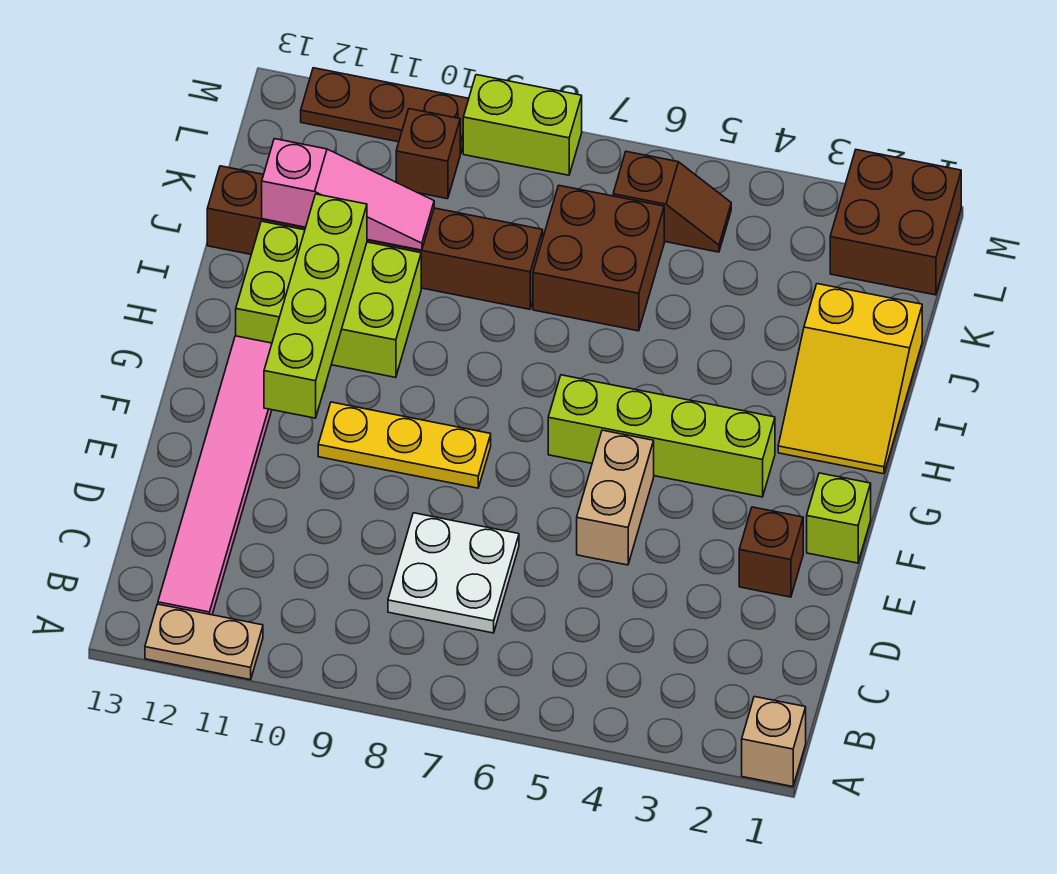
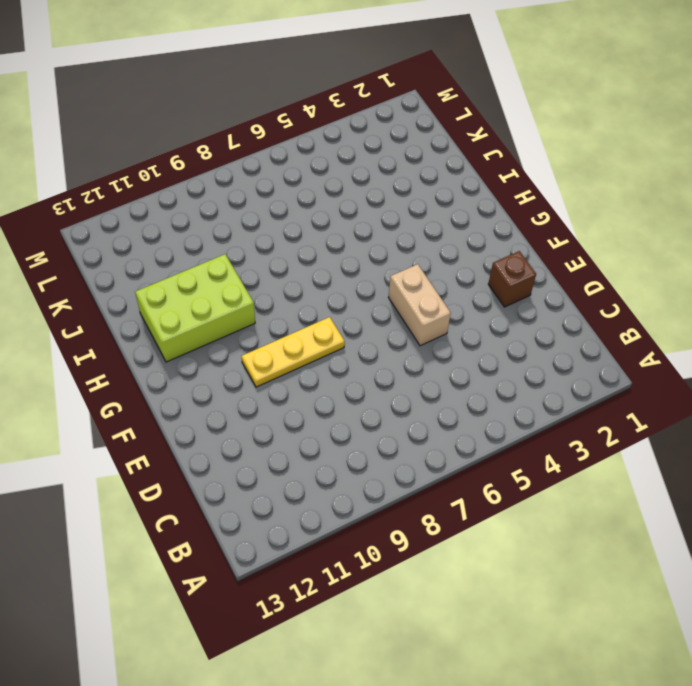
none -> tan 1x1 brick [742,697,806,787]
none -> tan 1x2 plate [145,604,263,680]
none -> pink 1x6 tile [158,336,272,615]

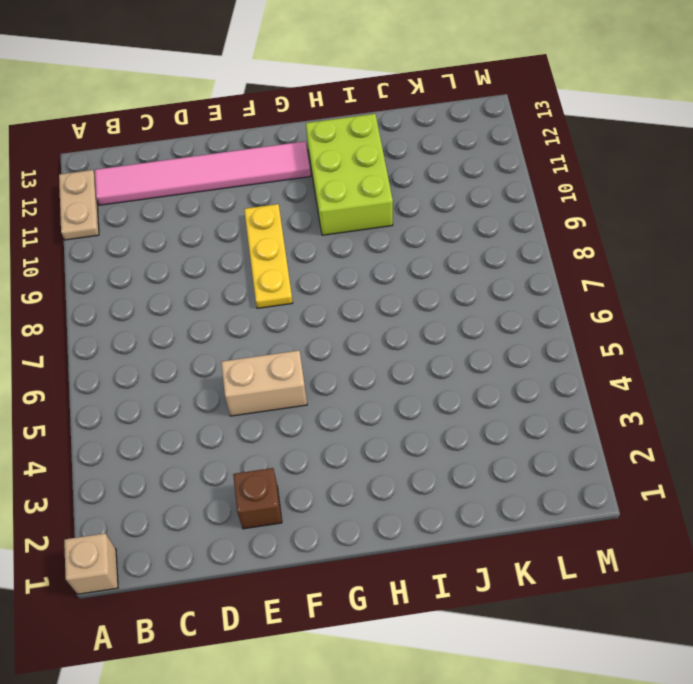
none -> white 2x2 plate [388,513,519,633]
none -> lime 1x1 brick [807,473,871,563]
none -> lime 1x4 brick [548,375,775,497]

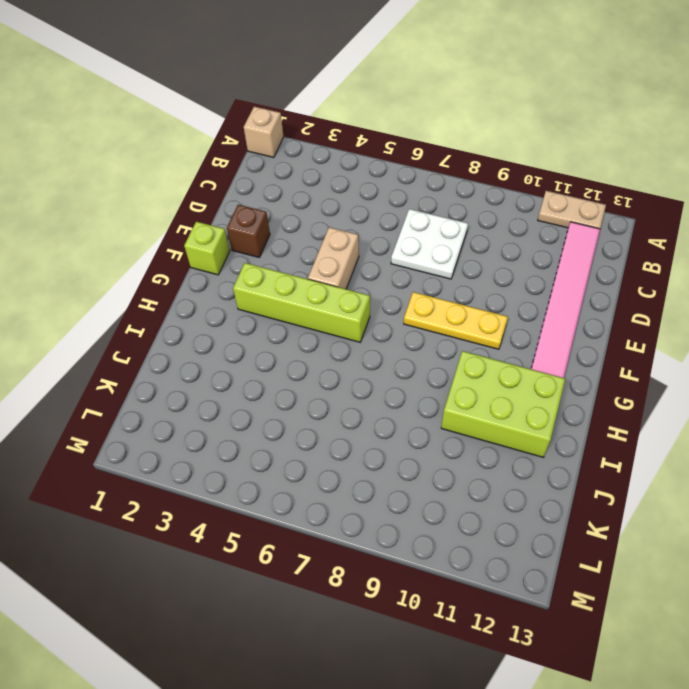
none -> yellow 2x3 slope [778,284,922,474]
none -> brown 2x2 brick [533,185,664,331]
none -> brown 1x6 brick [207,166,543,309]

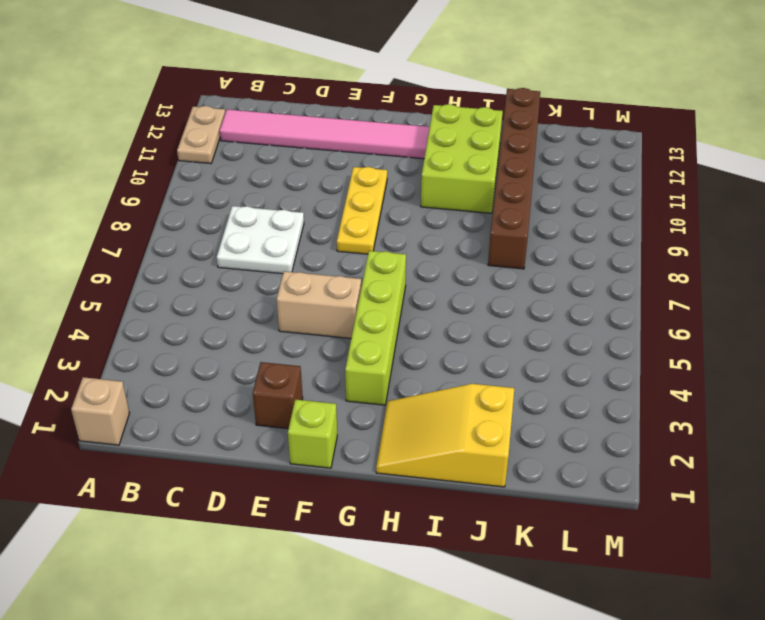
none -> brown 2x2 brick [533,185,664,331]
none -> brown 2x2 brick [830,150,961,295]
none -> brown 1x2 slope [613,151,731,252]

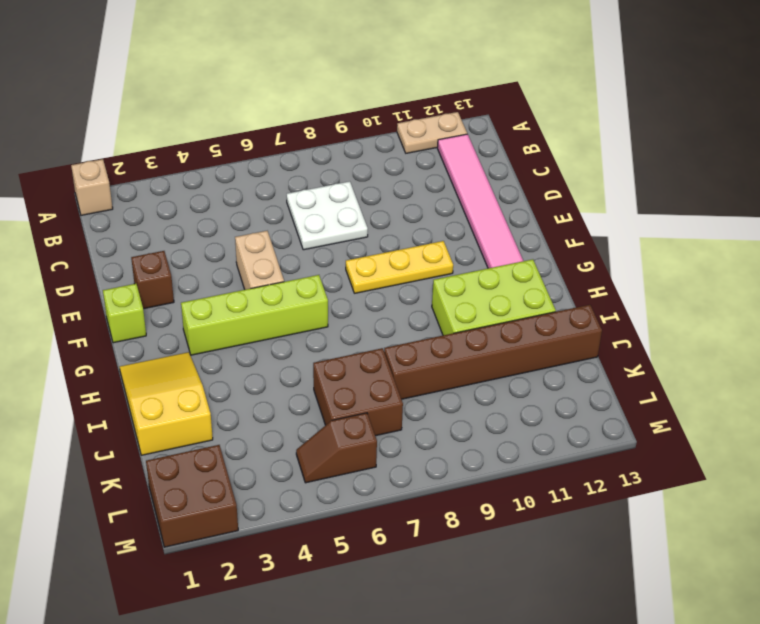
none -> brown 1x1 brick [396,109,460,199]
none -> lime 1x2 brick [463,75,582,175]
none -> brown 1x3 plate [301,68,469,154]

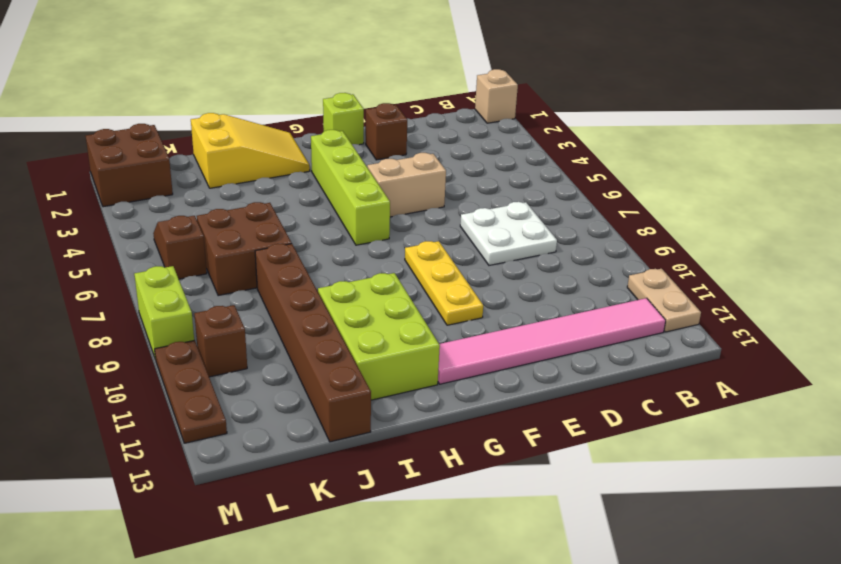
none -> lime 1x4 brick [264,194,367,418]
none -> pink 1x3 slope [262,139,434,250]

